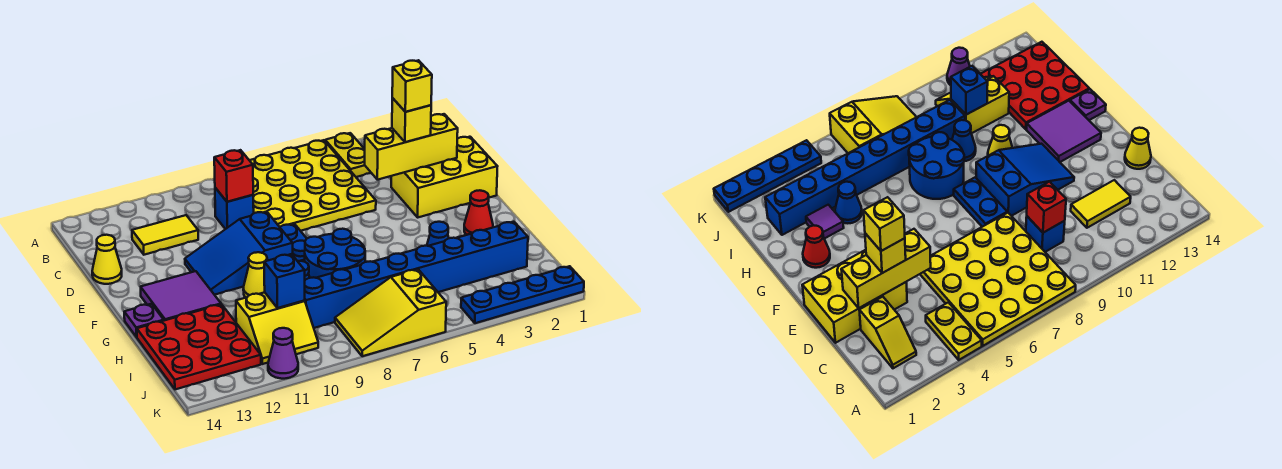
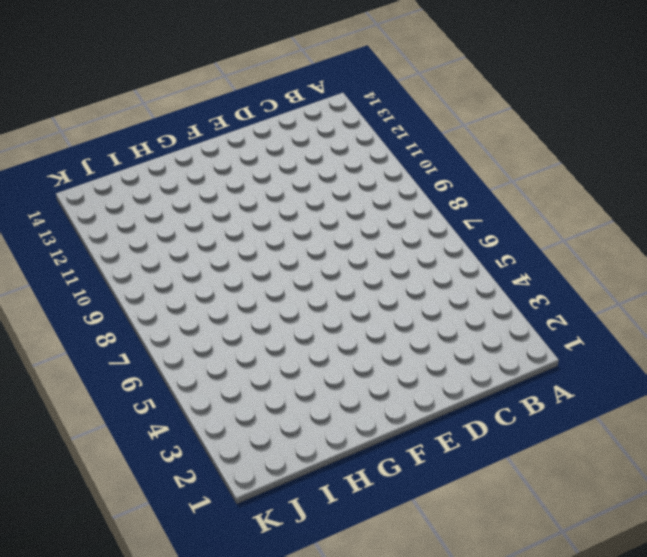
none -> yellow 1x2 plate [325,133,371,177]
none -> yellow 4x4 plate [249,140,376,231]
none -> yellow 1x2 slope [859,297,916,368]

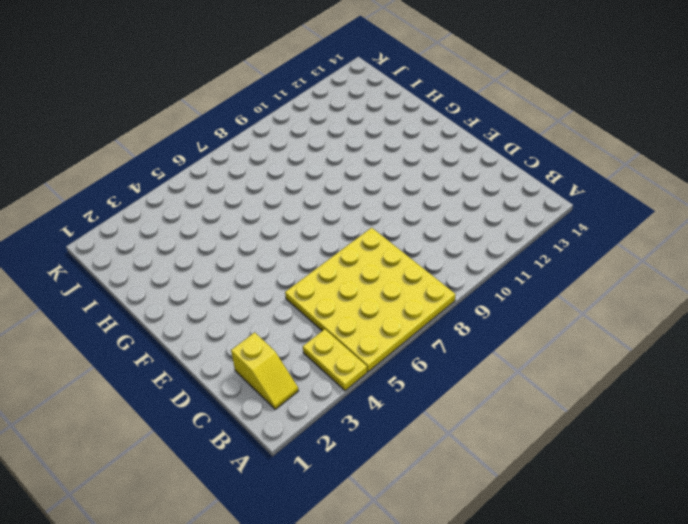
none -> blue 1x1 brick [215,188,254,229]
none -> yellow 1x2 tile [132,215,198,255]
none -> yellow 2x3 brick [391,137,498,217]

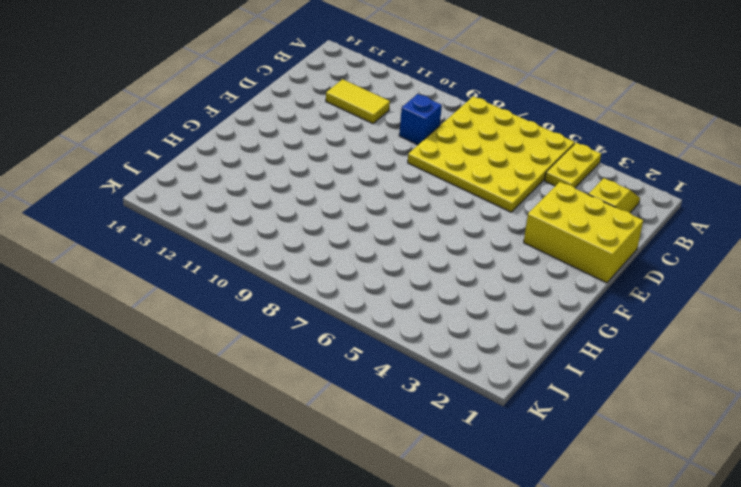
none -> yellow 1x1 cone [92,235,122,284]
none -> blue 1x2 plate [280,224,307,262]
none -> blue 2x3 slope [185,212,293,295]

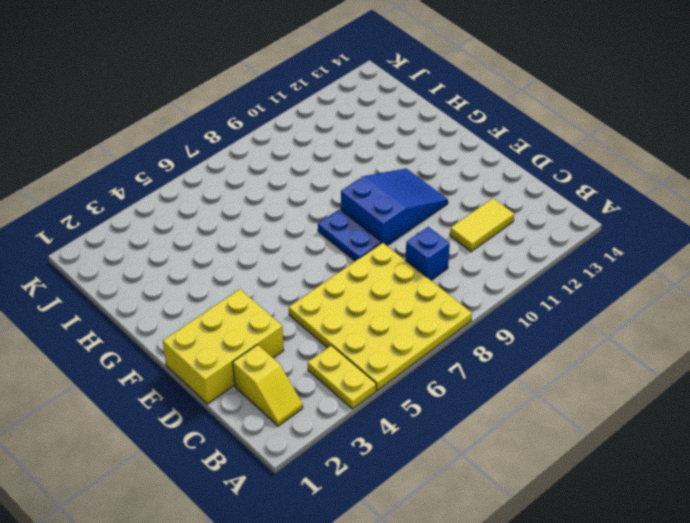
none -> yellow 1x1 cone [92,235,122,284]
none -> purple 2x2 tile [141,271,221,321]
none -> red 1x1 cone [464,190,493,235]

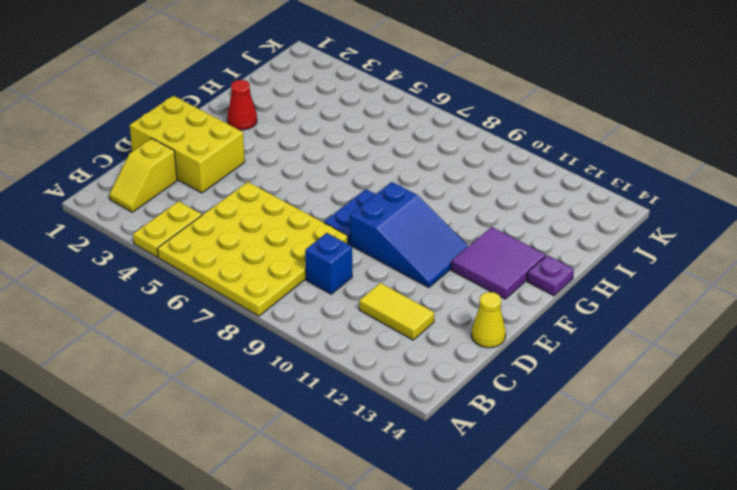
none -> blue 2x2 round brick [305,229,365,278]
none -> yellow 1x1 cone [243,252,267,297]
none -> purple 1x1 tile [806,205,844,239]

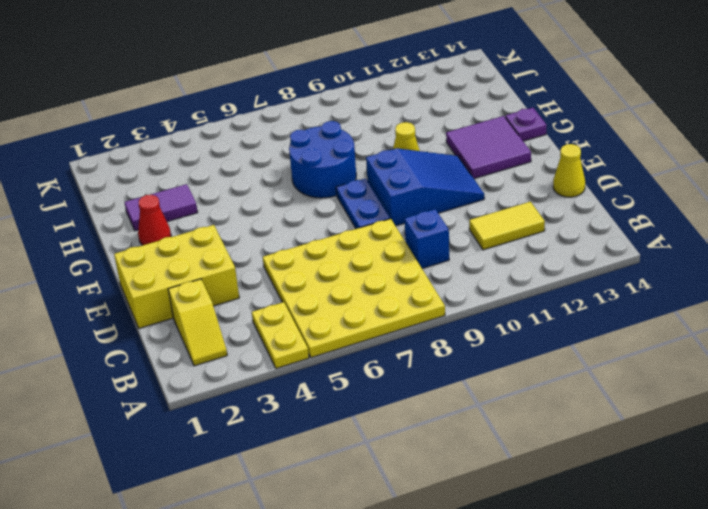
purple 1x2 tile [125,184,198,231] -> purple 1x1 tile [806,205,844,239]
none -> blue 1x1 cone [427,222,449,246]
none -> blue 1x1 cone [952,120,976,161]
none -> red 3x3 plate [137,304,261,389]

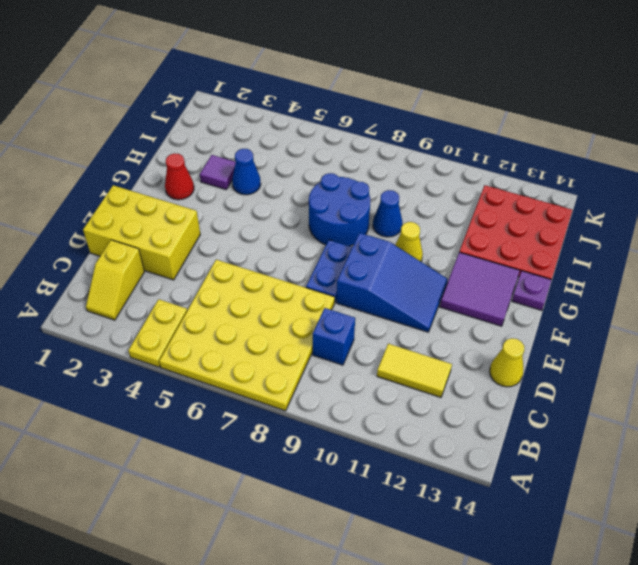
none -> blue 1x8 brick [304,222,528,328]
none -> yellow 2x2 slope [236,292,318,364]
none -> yellow 2x3 slope [335,269,446,356]

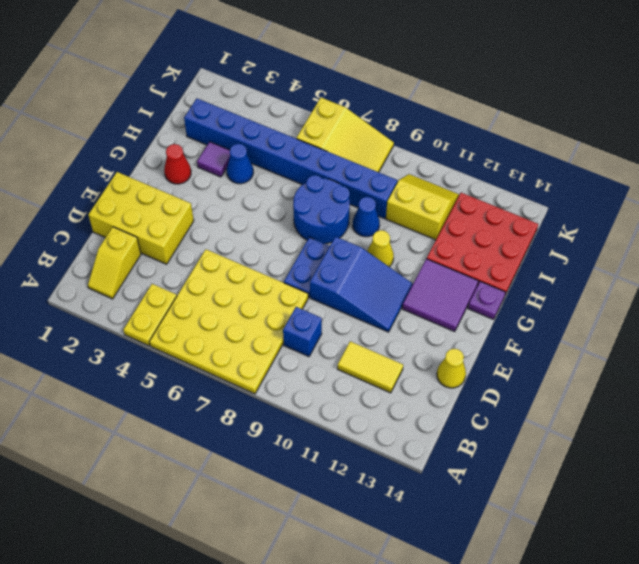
none -> blue 1x4 plate [461,266,584,323]
none -> purple 1x1 cone [268,328,298,379]
none -> red 1x1 brick [214,150,253,202]

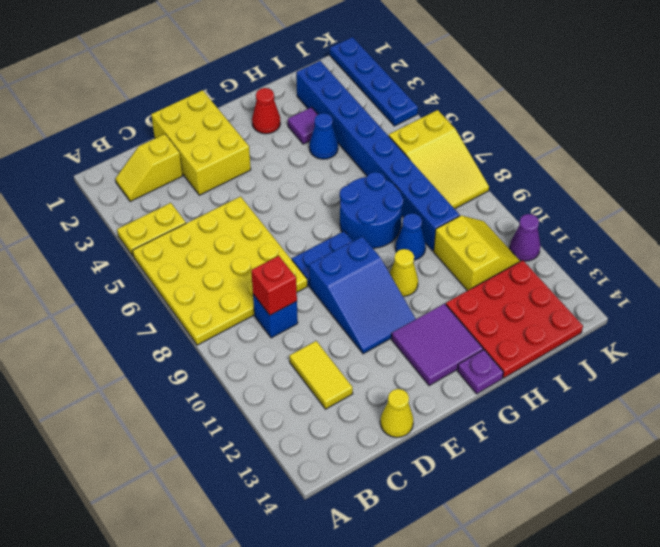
none -> yellow 1x3 brick [365,114,458,180]
none -> blue 1x1 brick [264,254,305,308]
none -> yellow 1x1 brick [392,98,431,142]

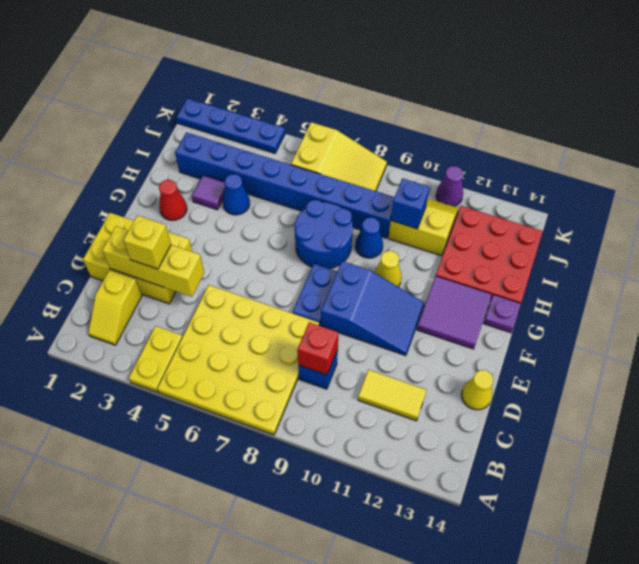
none -> yellow 1x1 brick [392,60,432,112]

